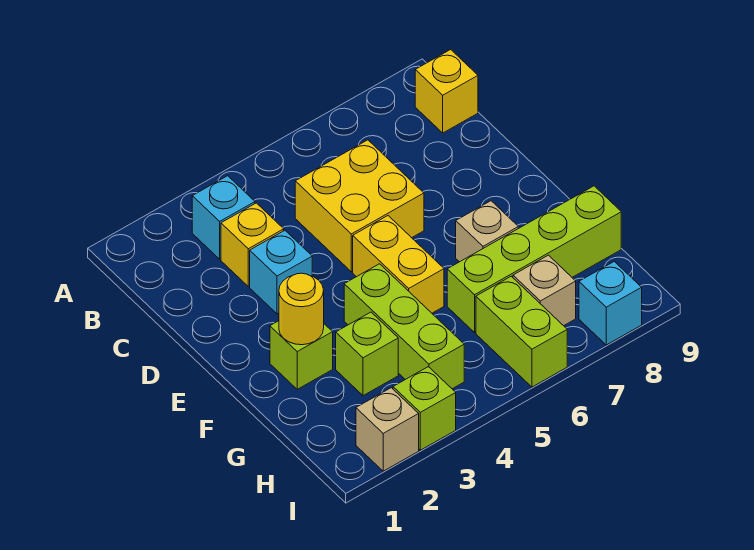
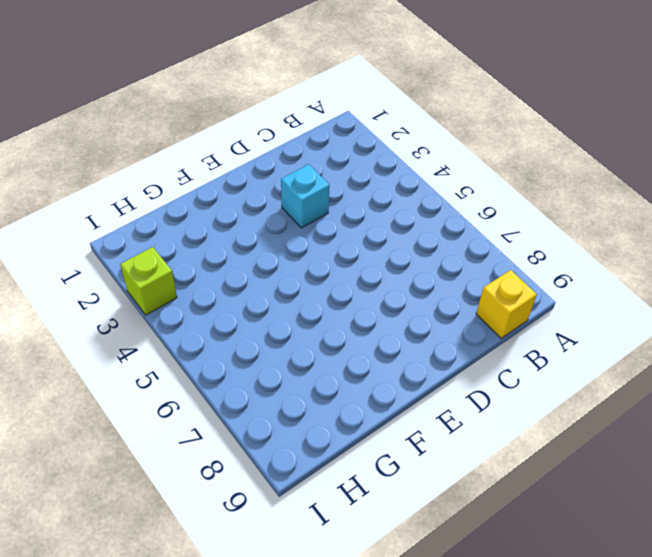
none -> cyan 1x1 brick [192,176,255,259]
none -> yellow 1x1 brick [221,203,284,286]
none -> yellow 2x2 brick [295,140,424,272]

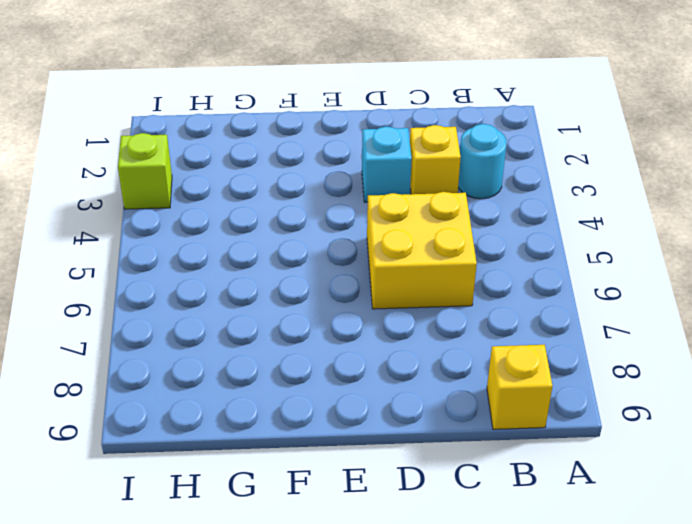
cyan 1x1 round brick [458,124,507,199] -> cyan 1x1 brick [192,176,255,259]
none -> yellow 1x2 brick [353,216,444,313]
none -> lime 1x1 brick [270,321,333,389]
none -> lime 1x3 brick [344,264,464,389]

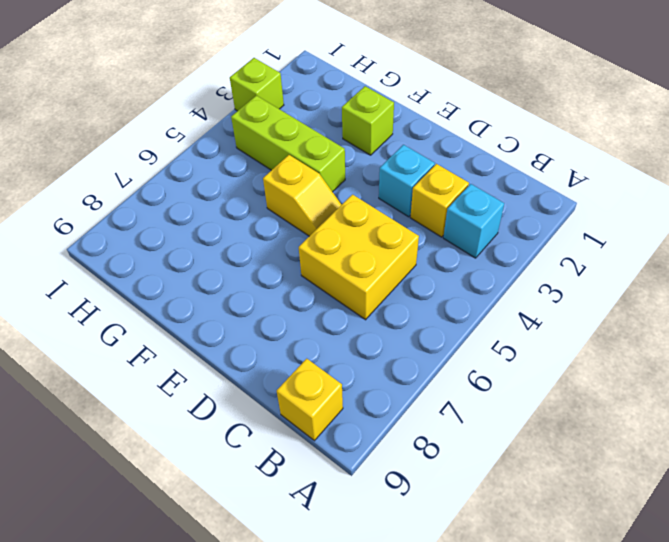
yellow 1x2 slope [263,155,341,236] -> yellow 1x2 brick [353,216,444,313]
none -> tan 1x1 brick [456,201,518,262]
none -> lime 1x1 brick [336,312,398,396]
none -> lime 1x4 brick [447,186,621,332]

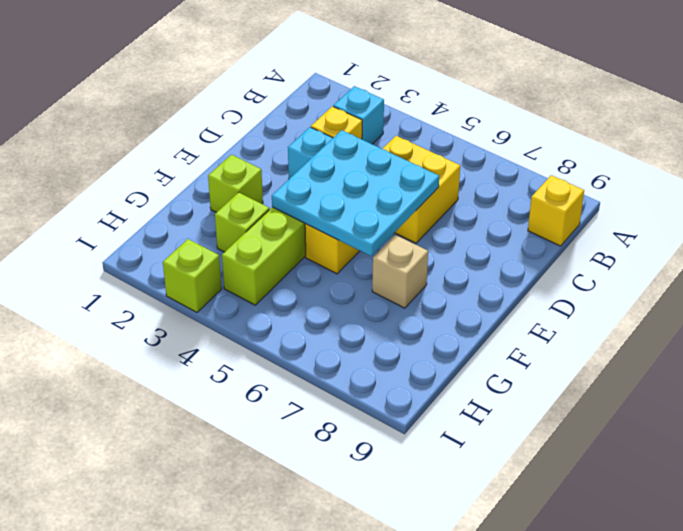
cyan 3x3 plate [272,130,439,256] -> none
none -> lime 1x4 brick [447,186,621,332]
none -> lime 1x2 brick [476,276,567,387]
none -> tan 1x1 brick [513,255,576,326]

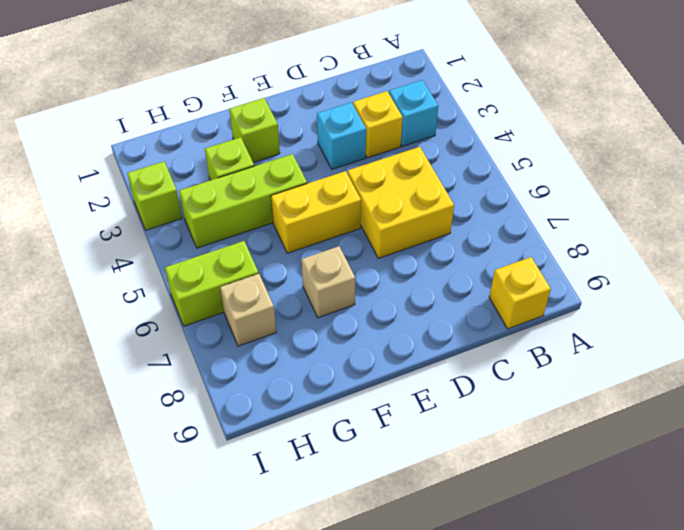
none -> lime 1x4 brick [447,186,621,332]
none -> tan 1x1 brick [356,388,419,471]
none -> cyan 1x1 brick [579,261,642,345]

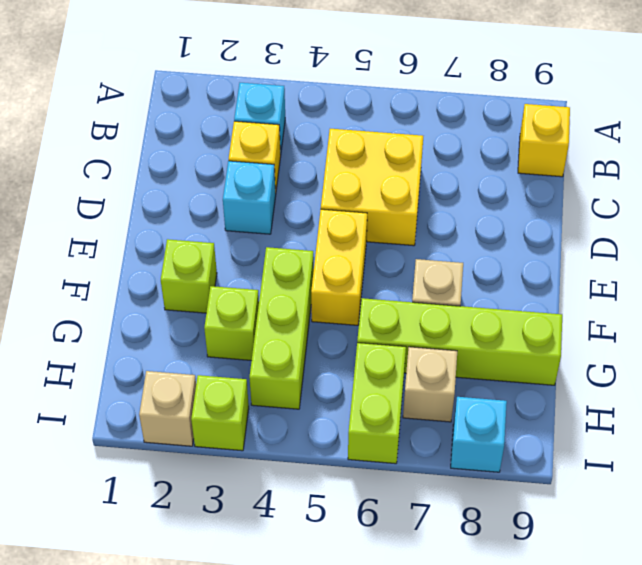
none -> yellow 1x1 round brick [279,273,324,345]

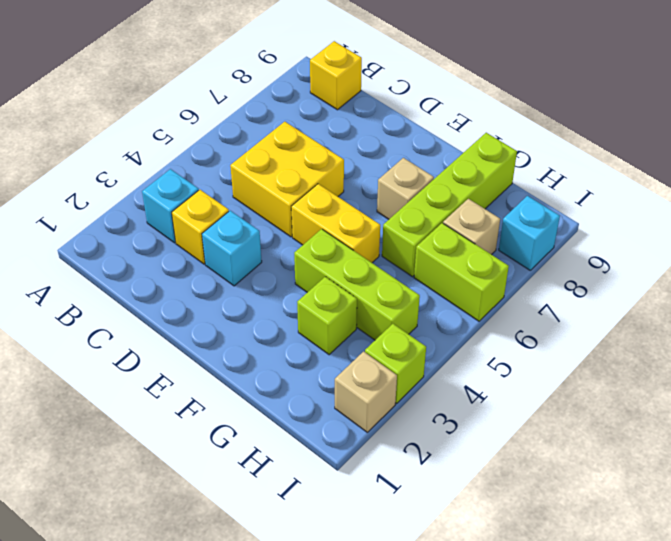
none -> lime 1x1 brick [270,321,333,389]
none -> yellow 1x1 round brick [279,273,324,345]

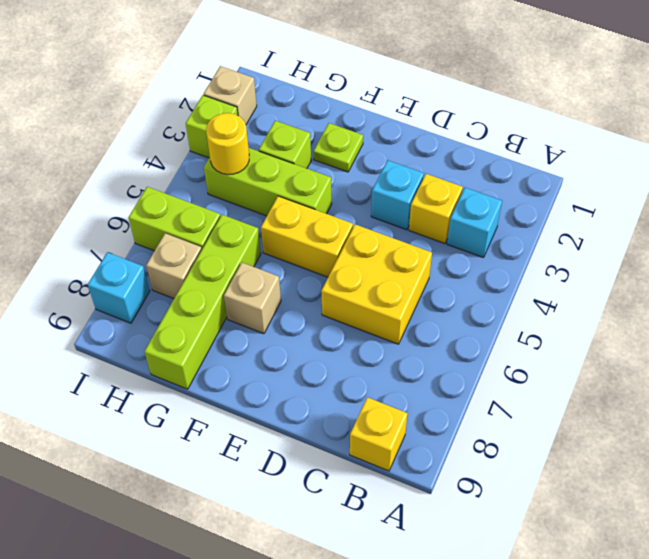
lime 1x1 plate [313,123,363,172] -> lime 1x1 brick [270,321,333,389]
yellow 1x1 round brick [206,113,249,175] -> yellow 1x1 round brick moved to [279,273,324,345]

